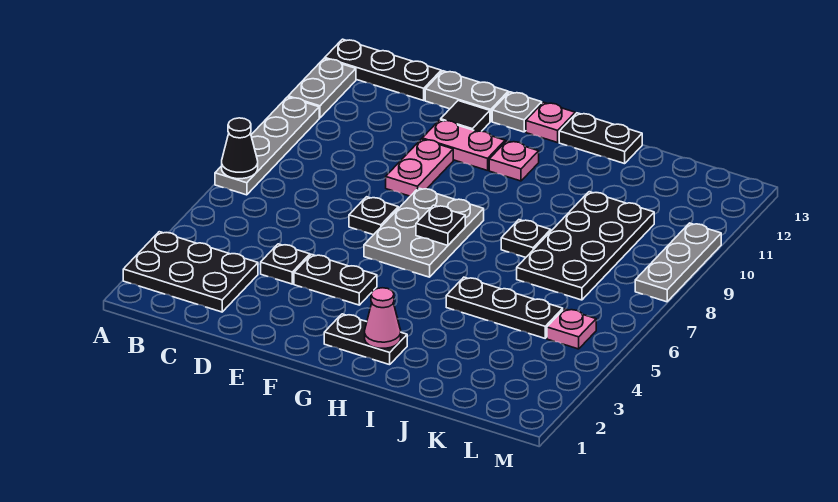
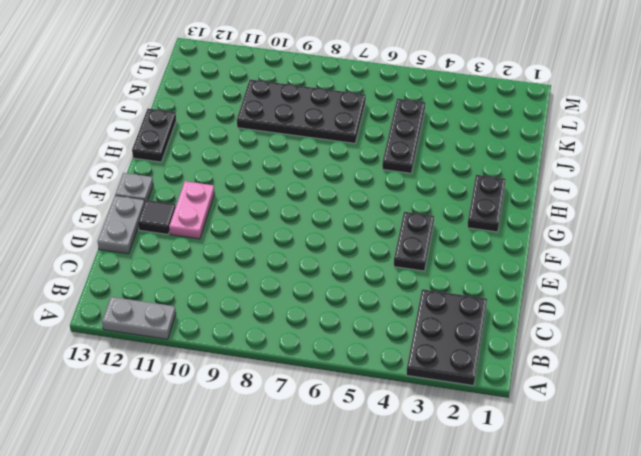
none -> grey 1x4 plate [215,97,319,195]
none -> black 1x3 plate [325,39,441,100]
none -> black 1x1 plate [261,244,310,284]

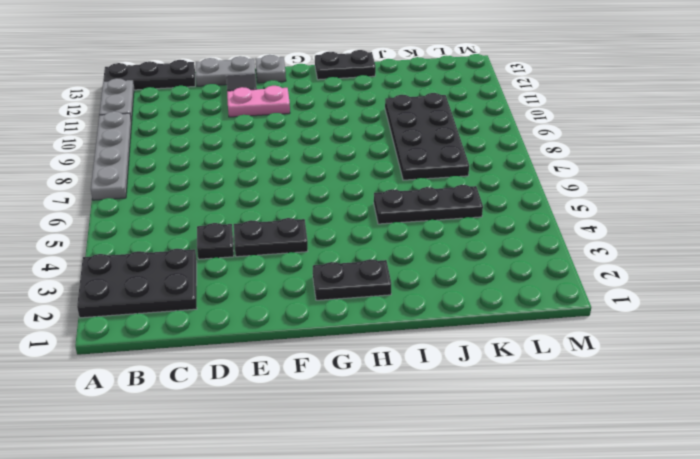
none -> black 1x1 plate [349,197,398,235]
none -> pink 1x2 plate [386,139,453,196]
none -> grey 2x3 plate [364,188,484,277]

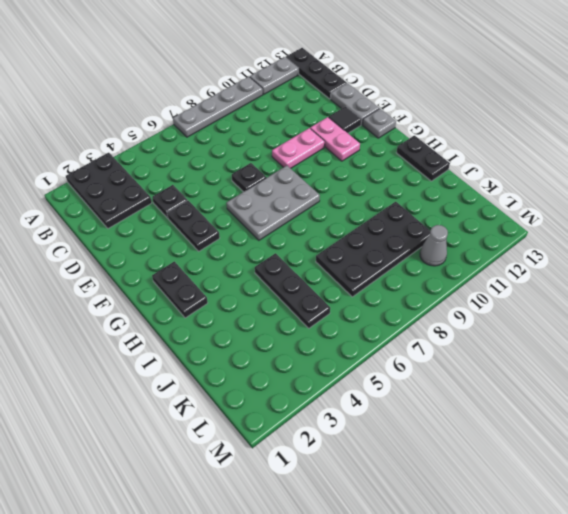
grey 1x1 cone [420,225,448,266] -> none
none -> pink 1x1 plate [489,141,539,181]
none -> pink 1x1 plate [526,102,575,143]
none -> black 1x1 plate [501,220,551,257]

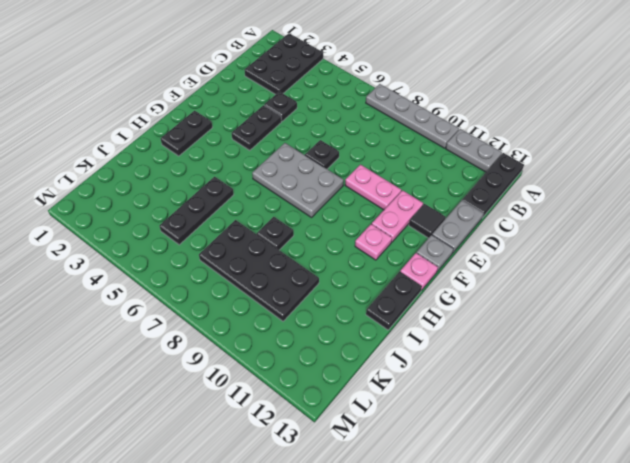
none -> pink 1x1 plate [547,309,596,349]
none -> grey 1x3 plate [635,223,721,302]
none -> black 1x1 cone [222,118,258,179]

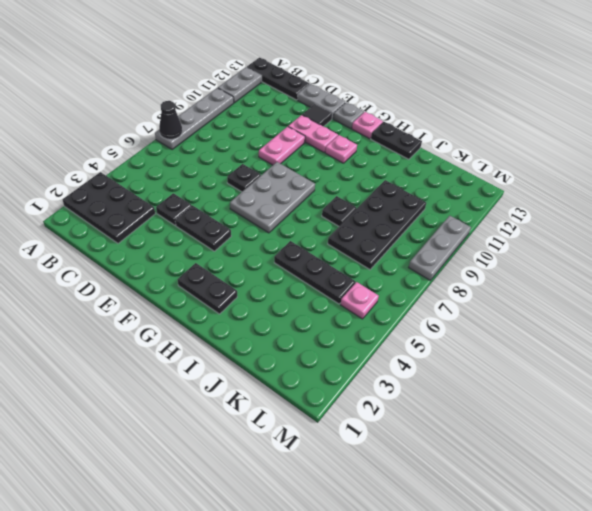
none -> black 1x1 plate [416,205,465,245]
none -> pink 1x1 cone [365,288,401,348]

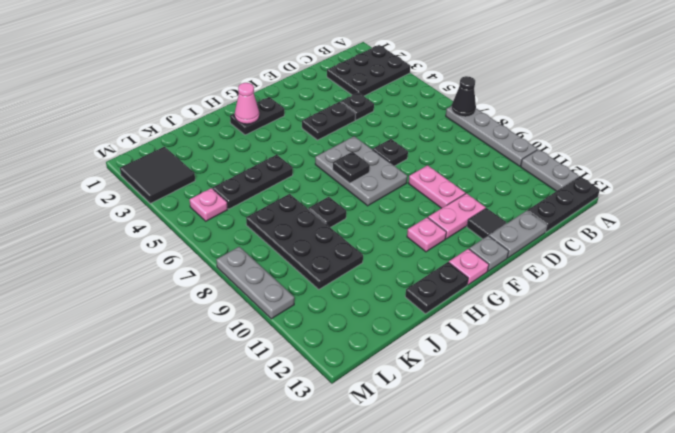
black 2x2 tile [120,147,195,203] -> none

